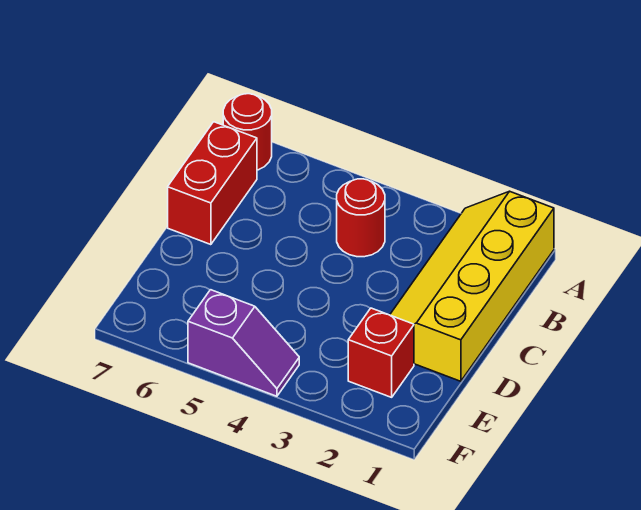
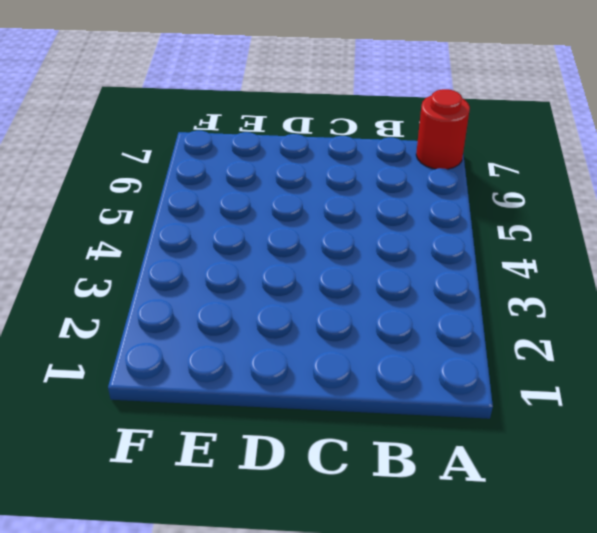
none -> yellow 2x4 slope [390,191,554,381]
none -> red 1x1 round brick [337,179,385,257]

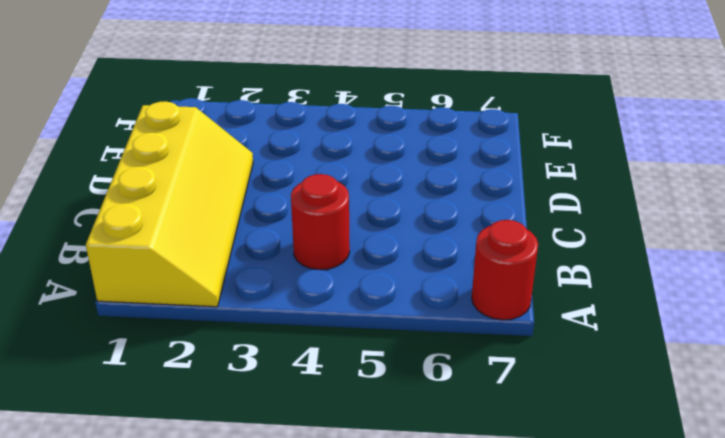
none -> red 1x2 brick [168,122,257,245]
none -> red 1x1 brick [348,308,414,397]

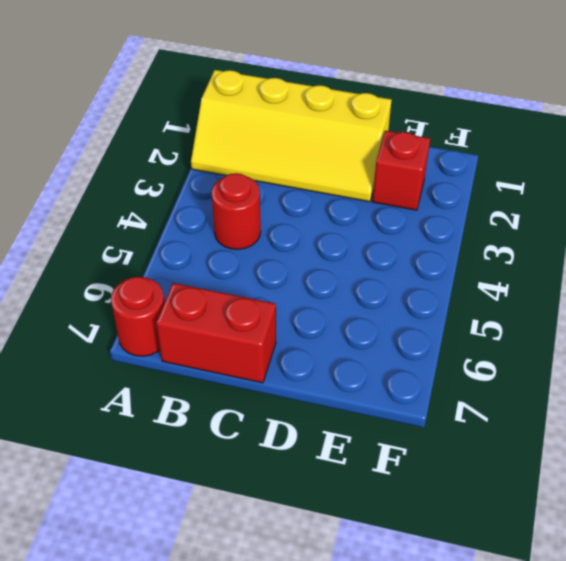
none -> purple 1x2 slope [188,290,299,396]

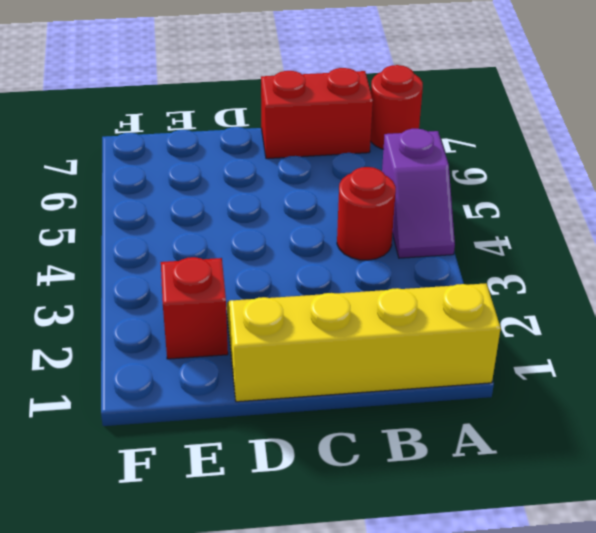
purple 1x2 slope [382,129,455,258] -> purple 1x2 slope moved to [188,290,299,396]

